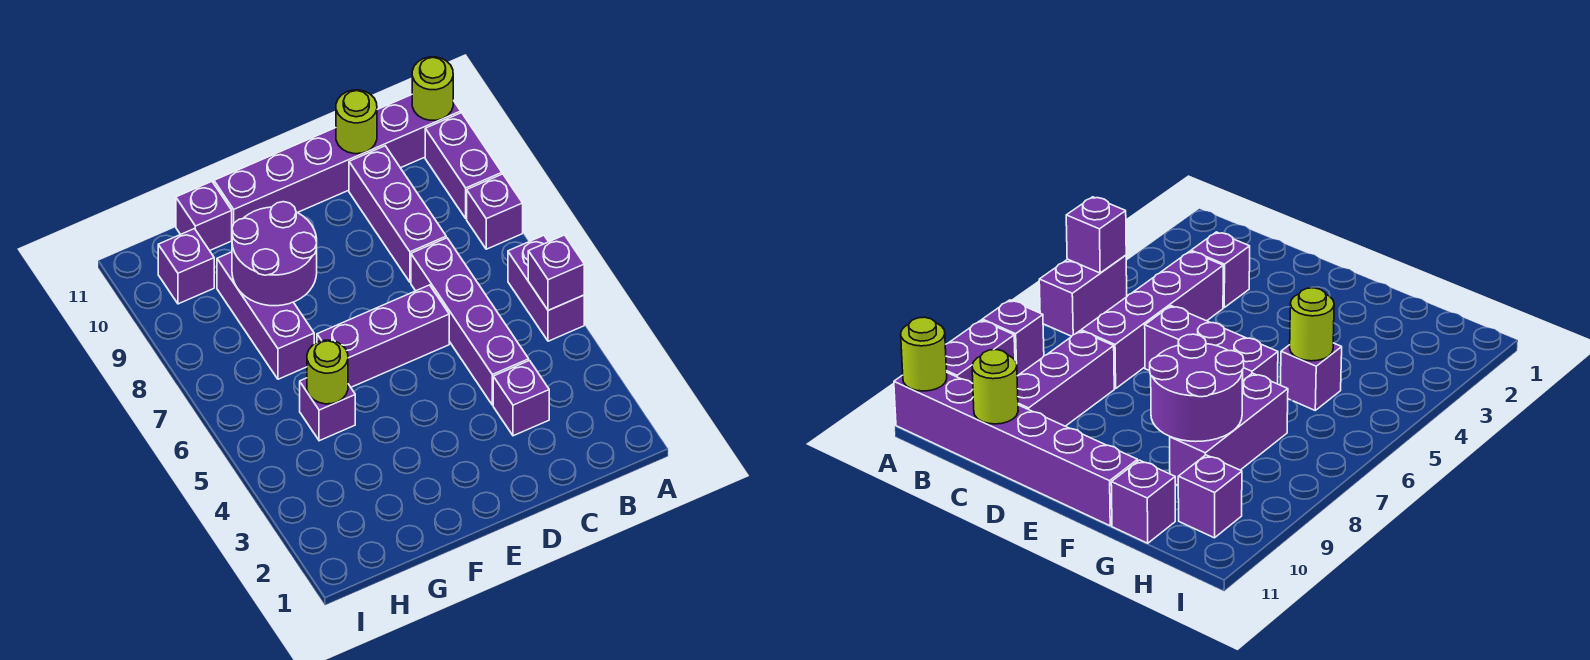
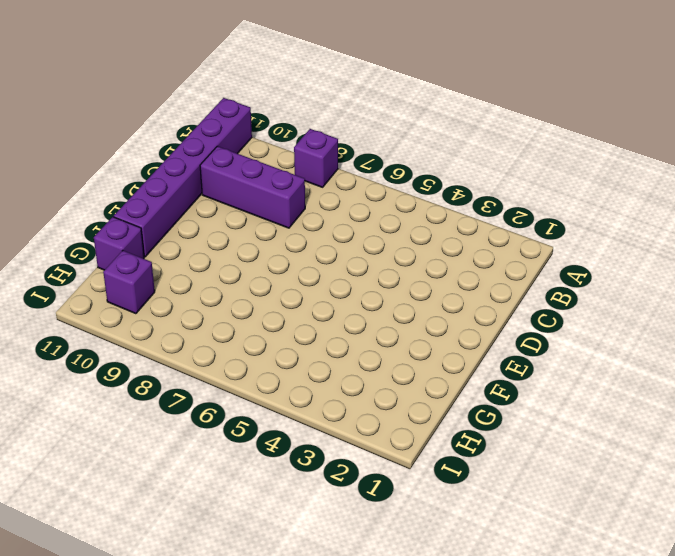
none -> purple 1x2 brick [508,235,584,341]
none -> purple 1x2 brick [425,113,502,218]
none -> purple 1x1 brick [493,361,549,436]

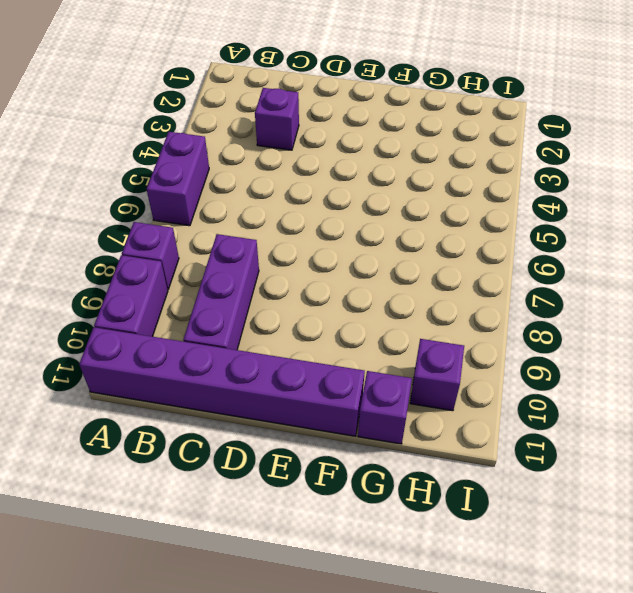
none -> purple 1x4 brick [411,238,529,405]
none -> purple 1x3 brick [317,285,449,387]
none -> purple 1x1 brick [300,378,355,441]

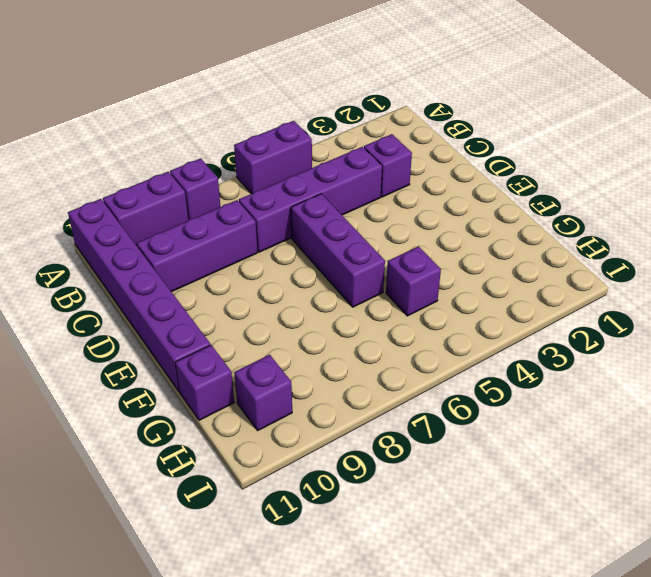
none -> purple 1x3 brick [217,252,314,379]
none -> purple 1x1 brick [528,235,584,310]
none -> lime 1x1 round brick [412,57,453,120]

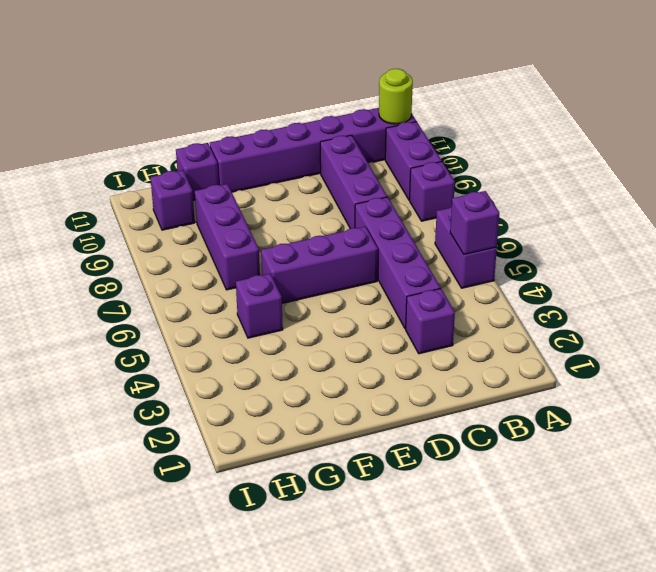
none -> lime 1x1 round brick [336,90,377,154]
none -> purple 2x2 round brick [232,202,317,306]
none -> lime 1x1 round brick [307,340,348,404]

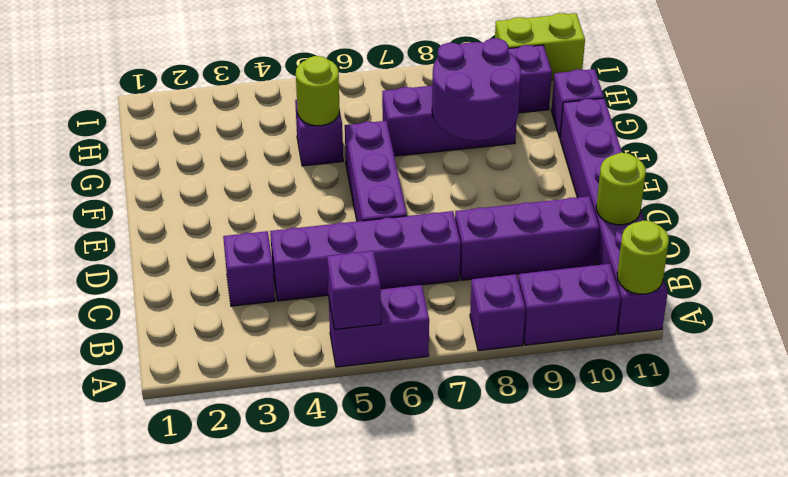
lime 1x2 brick [495,13,585,80] -> none

